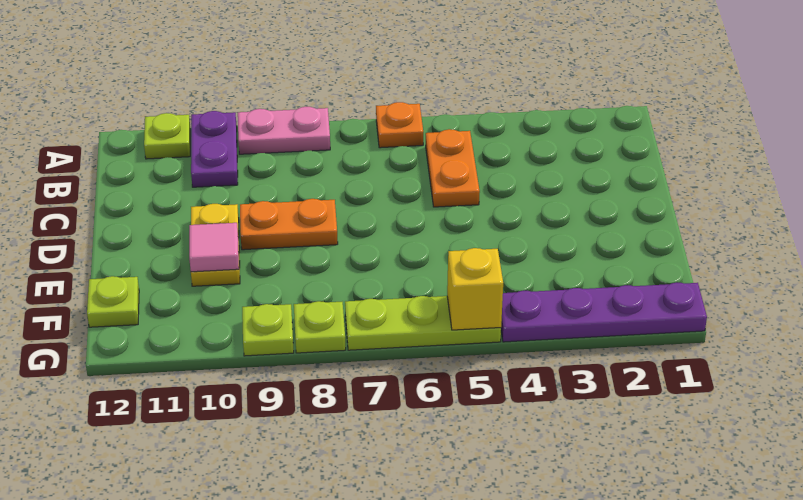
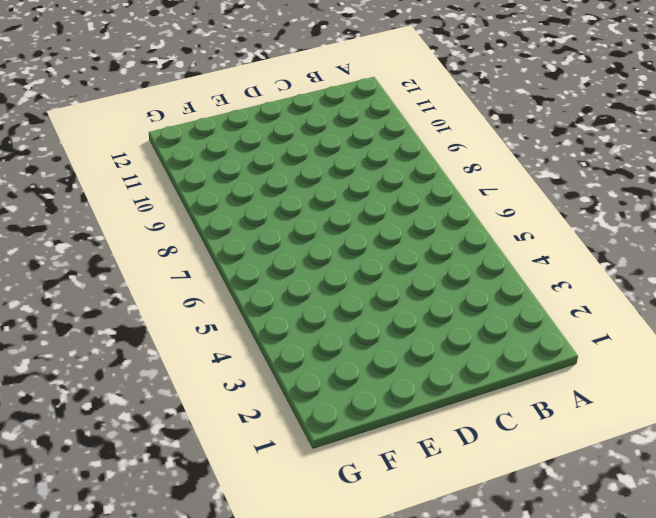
none -> orange 1x1 plate [376,102,423,148]
none -> pink 1x2 plate [238,107,330,154]
none -> purple 1x2 plate [191,111,238,187]

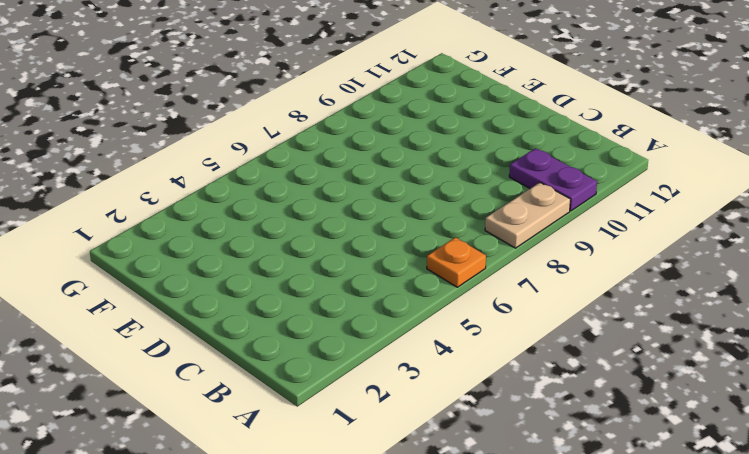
tan 1x2 plate [485,183,571,248] -> pink 1x2 plate [238,107,330,154]
none -> lime 1x1 plate [144,113,190,159]
none -> orange 1x2 plate [426,129,480,207]
none -> orange 1x2 plate [240,199,338,250]

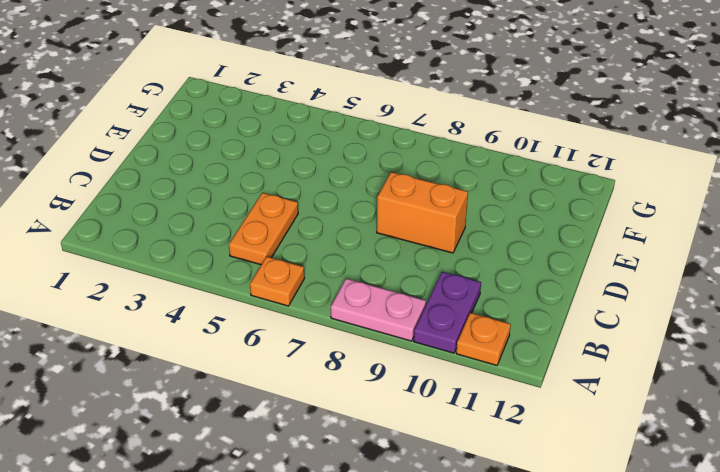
orange 1x1 plate [456,313,511,365] -> lime 1x1 plate [144,113,190,159]
orange 1x2 brick [377,172,468,253] -> orange 1x2 plate [240,199,338,250]
none -> yellow 1x2 plate [191,204,240,286]
none -> lime 1x1 plate [87,276,139,327]
none -> purple 1x4 plate [501,282,707,342]

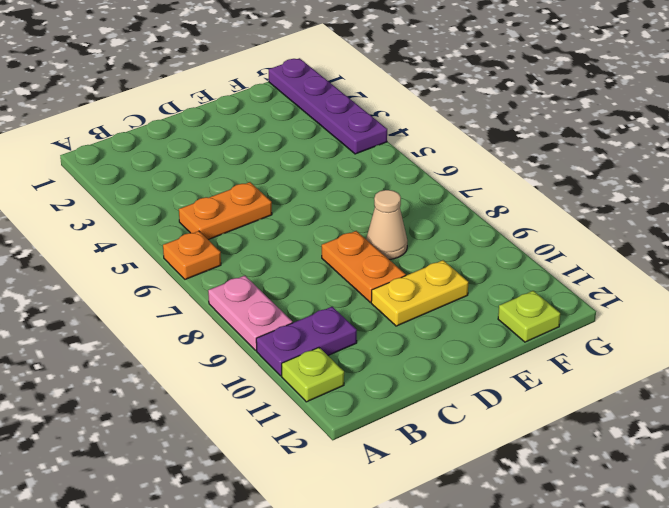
tan 1x1 cone [366,190,408,259] -> none
none -> lime 1x3 plate [345,296,501,350]
none -> lime 1x1 plate [294,301,346,353]
none -> lime 1x1 plate [242,304,294,356]

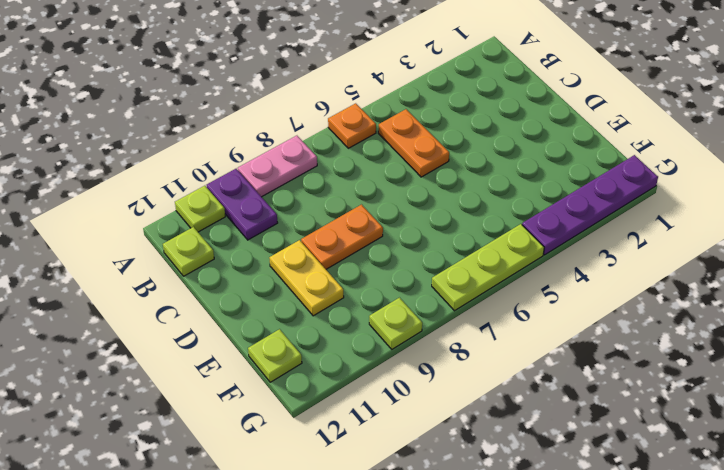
lime 1x1 plate [163,227,214,276] -> lime 1x1 plate moved to [294,301,346,353]
none -> pink 1x1 tile [189,223,239,272]
none -> yellow 1x1 brick [447,248,503,330]

